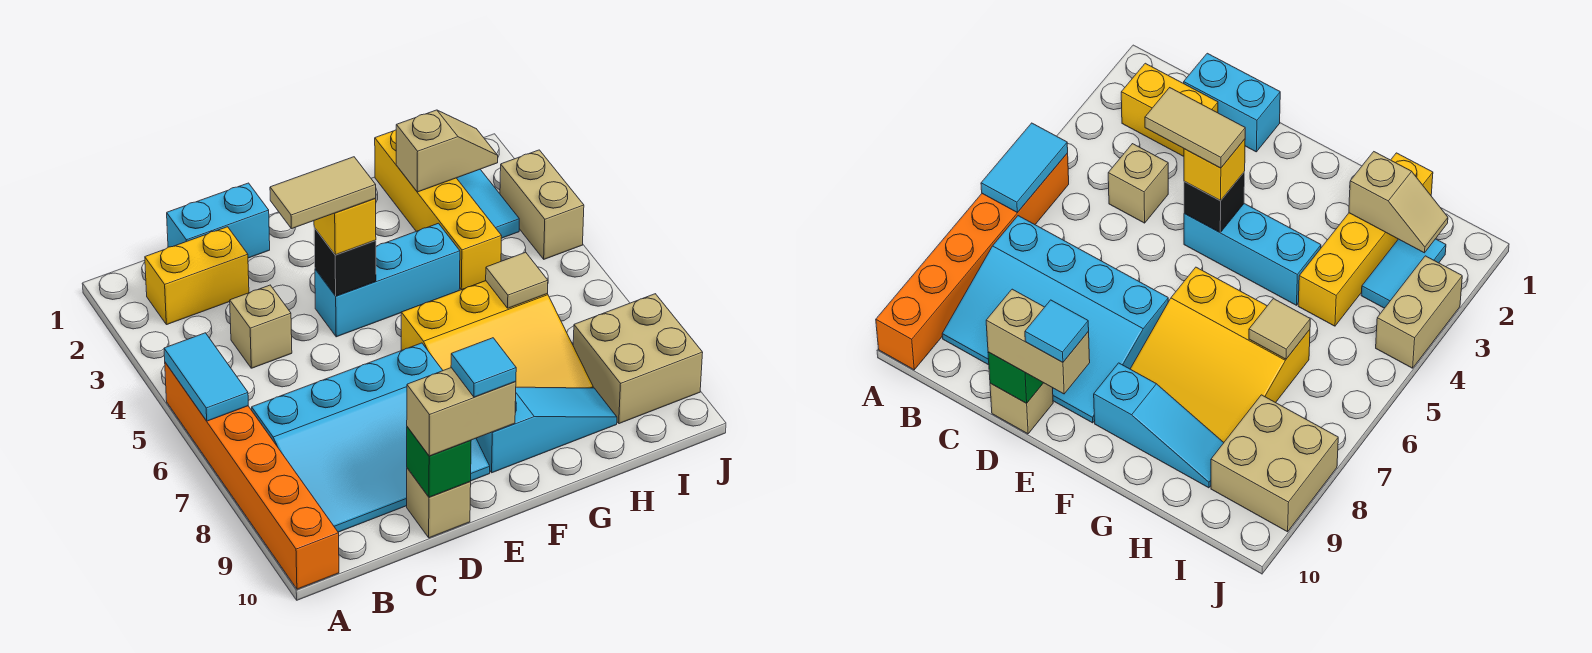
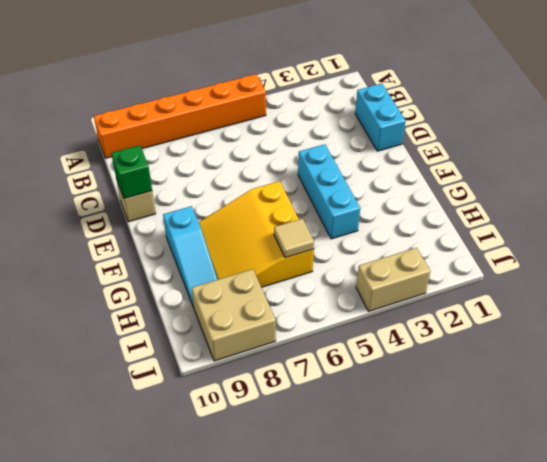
none -> yellow 1x2 brick [145,227,249,325]
none -> cyan 3x4 slope [252,343,490,532]
none -> tan 1x1 brick [230,285,292,368]

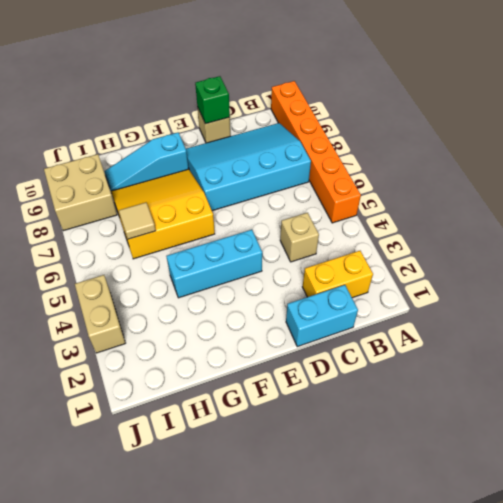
none -> yellow 1x4 brick [375,130,502,290]
none -> cyan 1x2 tile [457,170,519,238]
none -> cyan 1x2 tile [164,333,248,421]

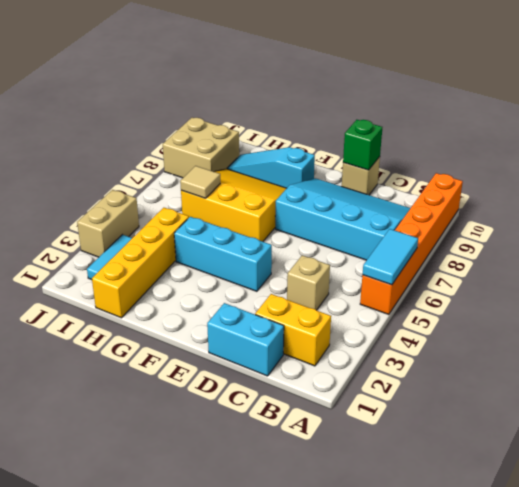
none -> black 1x1 brick [314,228,376,296]
none -> tan 1x2 slope [396,110,498,192]
none -> tan 1x2 brick [407,368,516,456]

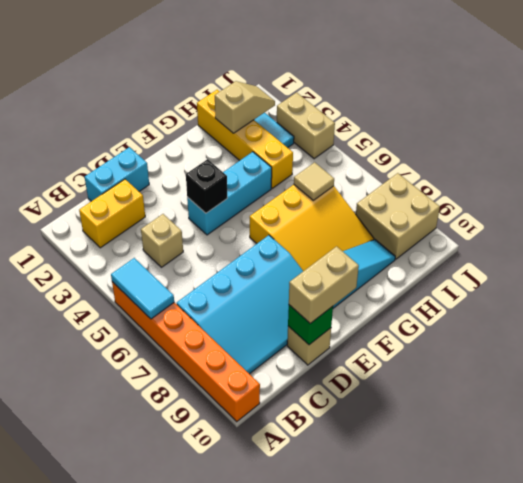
none -> yellow 1x1 brick [314,199,376,255]
none -> tan 1x2 tile [270,157,376,229]
none -> cyan 1x1 tile [451,338,516,397]

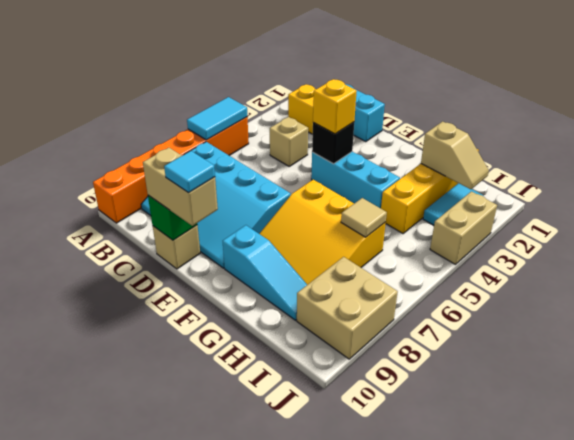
none -> tan 1x2 tile [270,157,376,229]

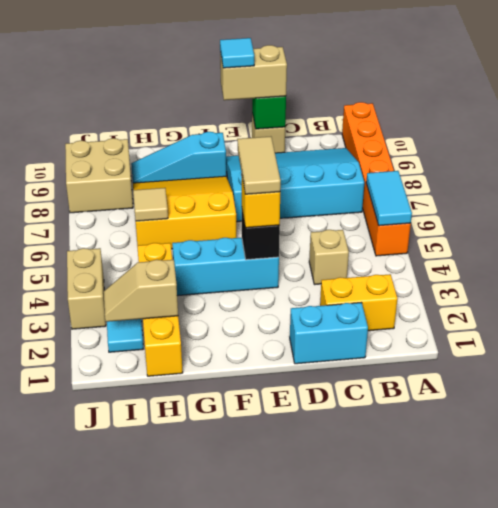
tan 1x2 tile [237,137,281,194] -> tan 1x2 tile turned to [270,157,376,229]

